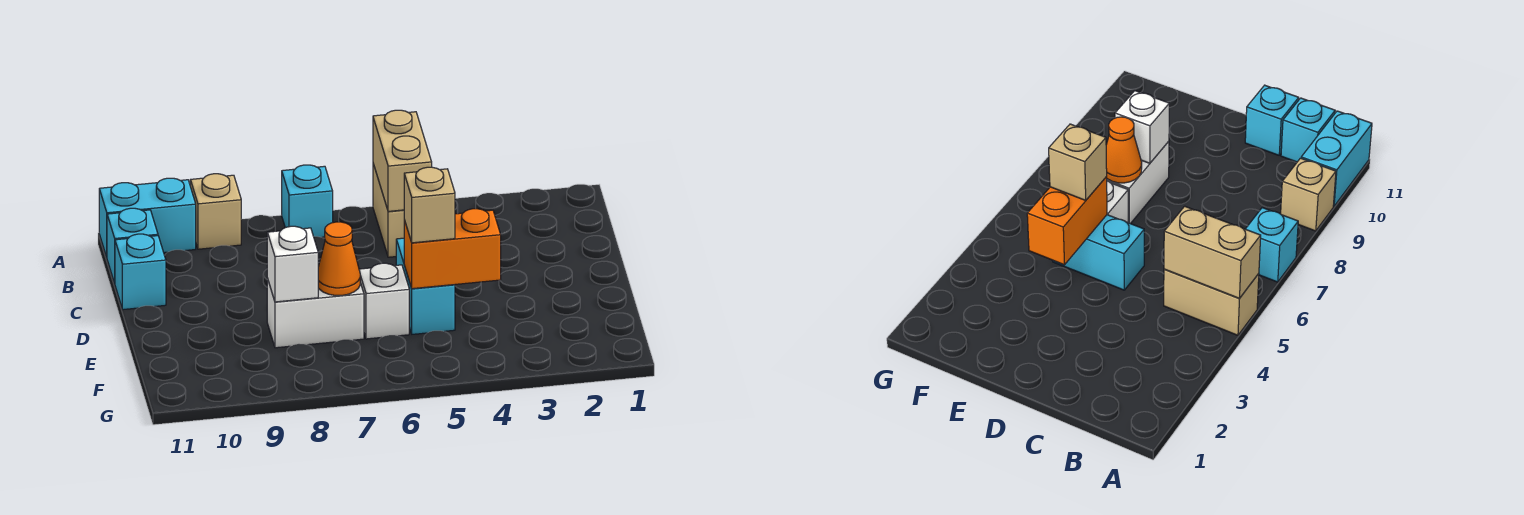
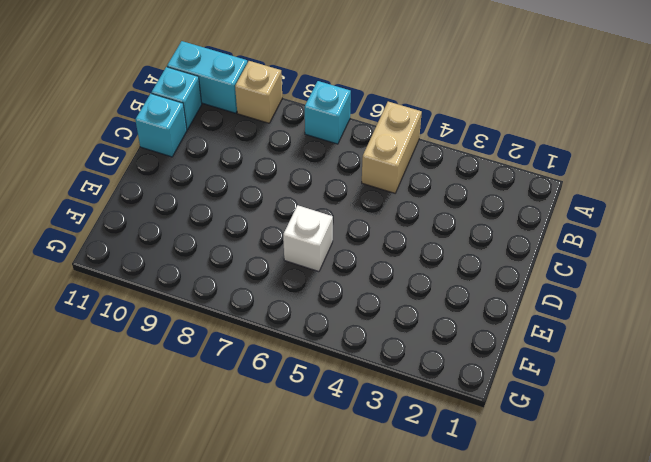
none -> cyan 1x2 brick [396,238,455,334]
none -> white 1x2 brick [267,278,364,348]
none -> tan 1x2 brick [373,110,432,211]

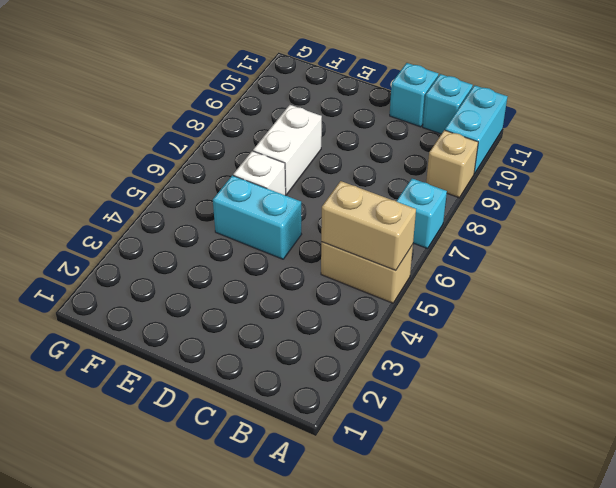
none -> orange 1x2 brick [404,209,501,289]
none -> orange 1x1 cone [318,222,360,296]
none -> white 1x1 brick [267,226,318,302]

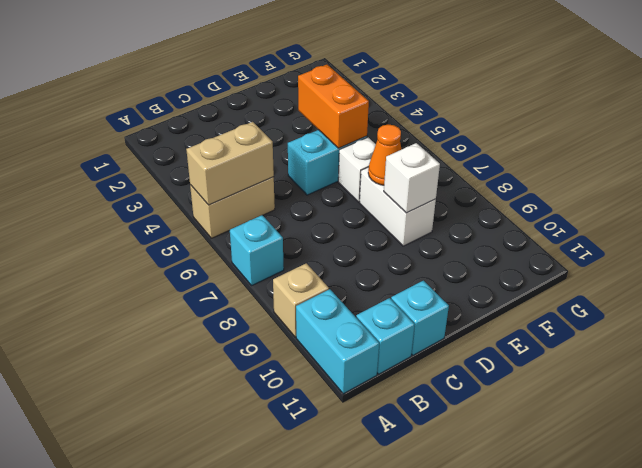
none -> tan 1x1 brick [404,167,455,243]

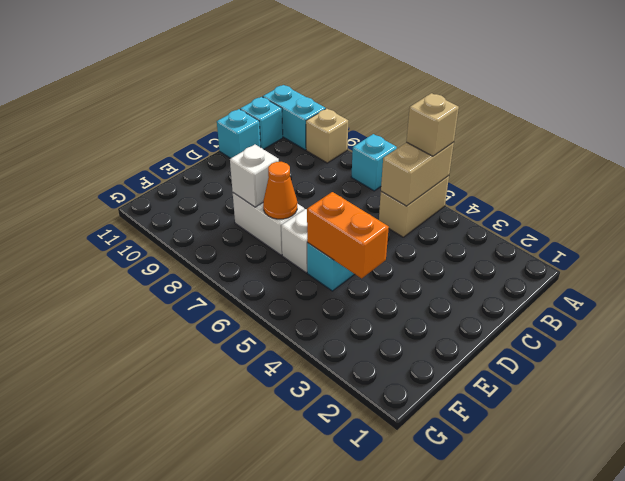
tan 1x1 brick [406,93,459,156] -> tan 1x1 brick moved to [404,167,455,243]

